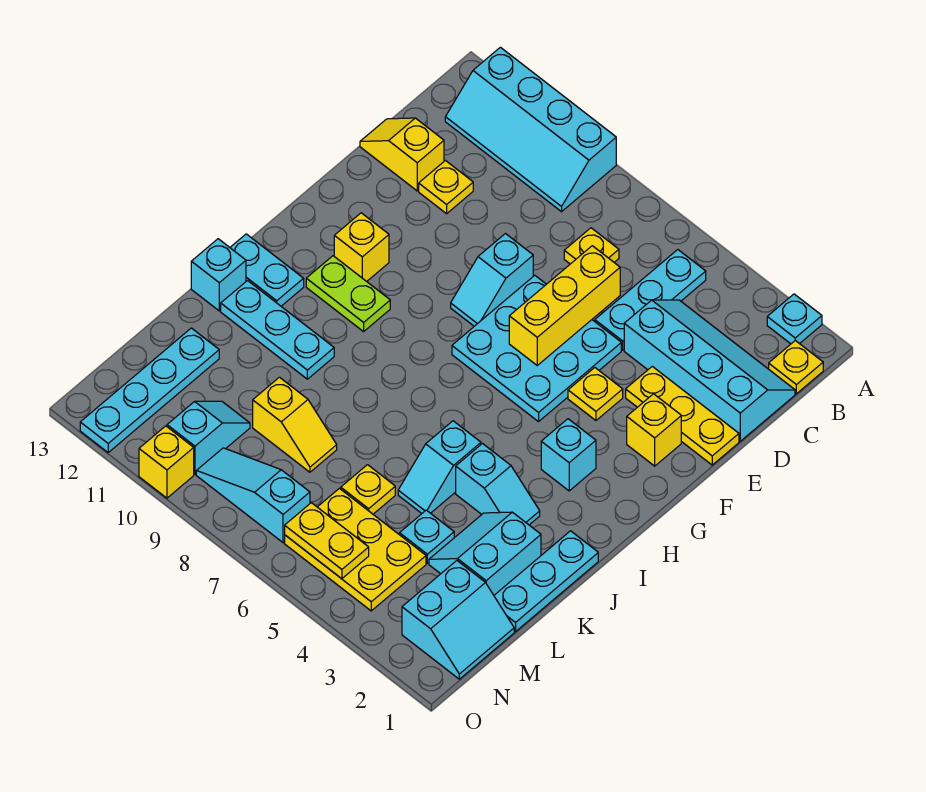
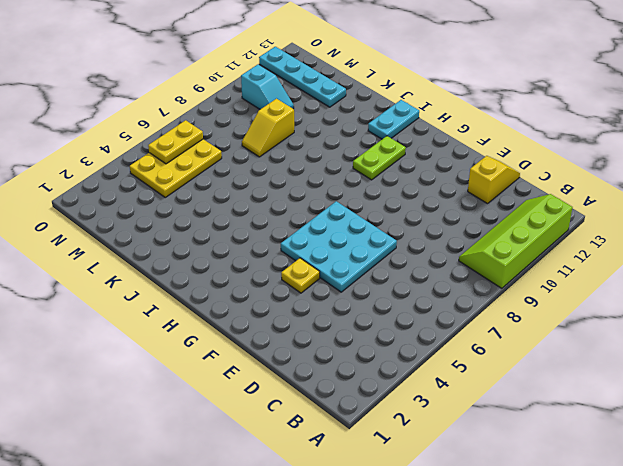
lime 2x4 slope [459,194,573,288] -> cyan 2x4 slope [445,47,616,212]
none -> cyan 1x1 plate [767,294,822,344]
none -> yellow 1x1 plate [769,341,823,394]
none -> cyan 1x3 plate [595,250,706,350]
none -> cyan 2x4 slope [624,300,795,441]

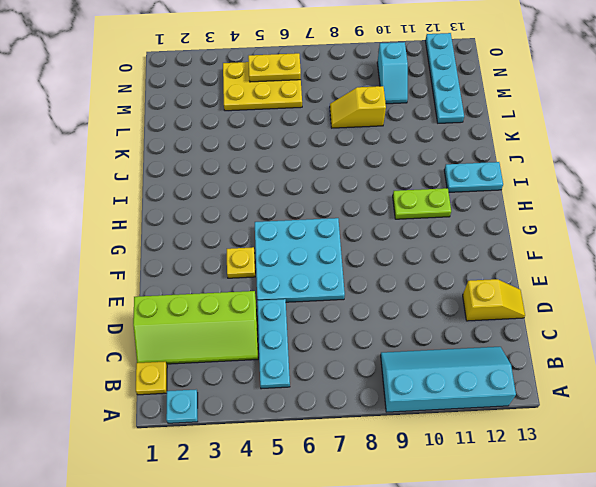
lime 2x4 slope [133,291,258,364] -> cyan 2x4 slope [624,300,795,441]
none -> yellow 1x1 plate [564,228,619,264]
none -> yellow 1x1 plate [419,161,473,214]
none -> yellow 1x3 plate [626,366,739,465]
none -> cyan 1x2 slope [451,234,533,326]

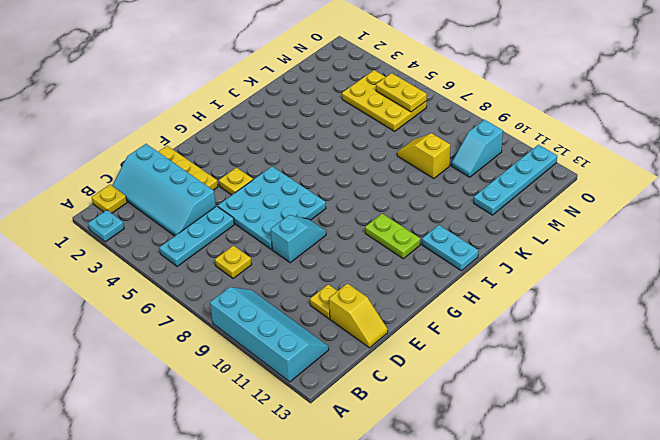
none -> yellow 1x1 brick [627,394,681,466]
none -> yellow 1x1 brick [334,213,389,281]
none -> cyan 1x1 brick [541,419,596,491]
none -> cyan 1x3 plate [494,531,598,632]

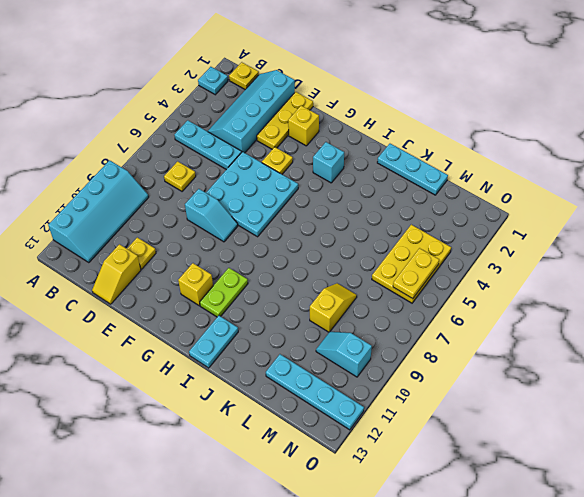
none -> cyan 1x2 slope [456,444,540,525]
none -> cyan 1x2 slope [398,421,481,513]
none -> cyan 1x3 plate [221,281,334,379]
none -> cyan 1x1 brick [191,239,246,311]

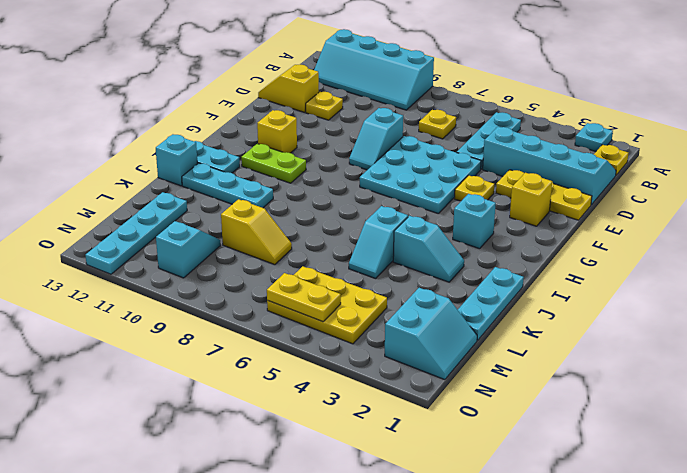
none -> cyan 2x2 slope [429,512,541,595]
none -> cyan 1x1 plate [399,510,454,563]
none -> yellow 1x1 plate [341,465,395,514]
none -> cyan 1x3 slope [196,448,310,543]

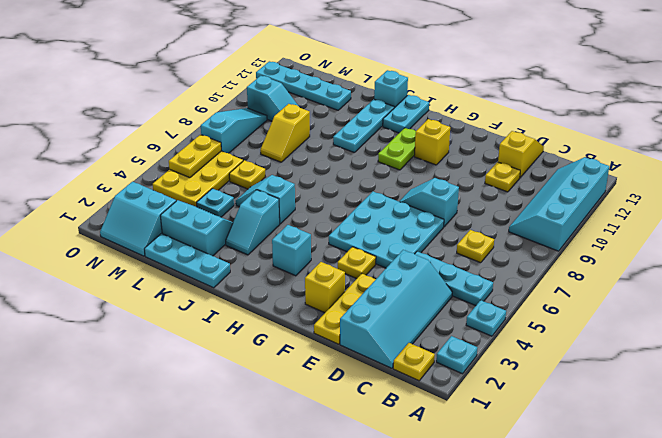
cyan 1x1 plate [466,300,506,336] -> none
none -> yellow 1x1 brick [139,426,194,498]
none -> yellow 1x3 brick [509,246,620,365]

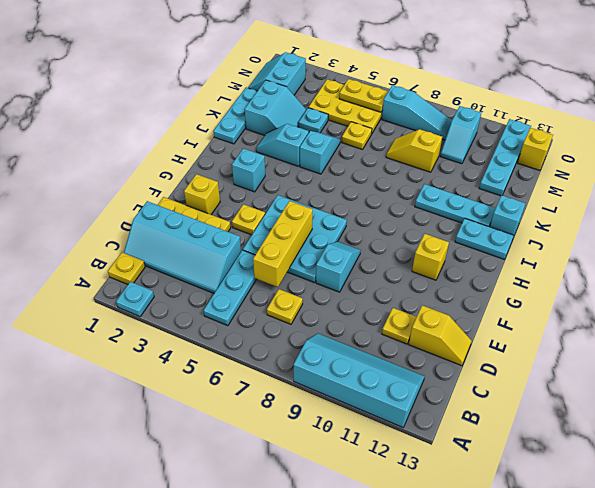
yellow 1x1 brick [518,128,553,170] -> yellow 1x1 brick moved to [139,426,194,498]
none -> lime 1x2 plate [306,256,390,332]

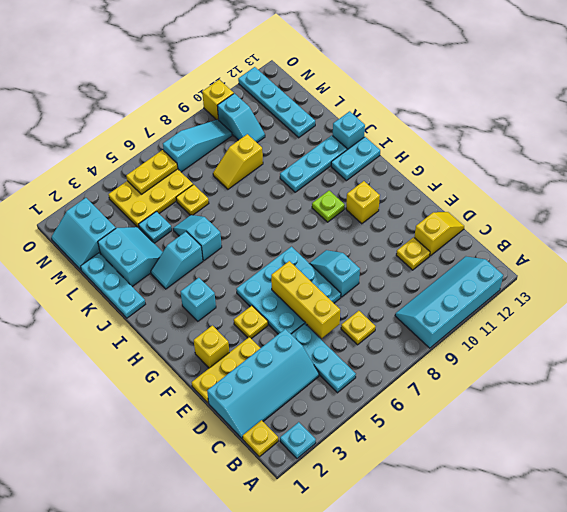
lime 1x1 plate [312,191,345,222] -> lime 1x2 plate [306,256,390,332]

